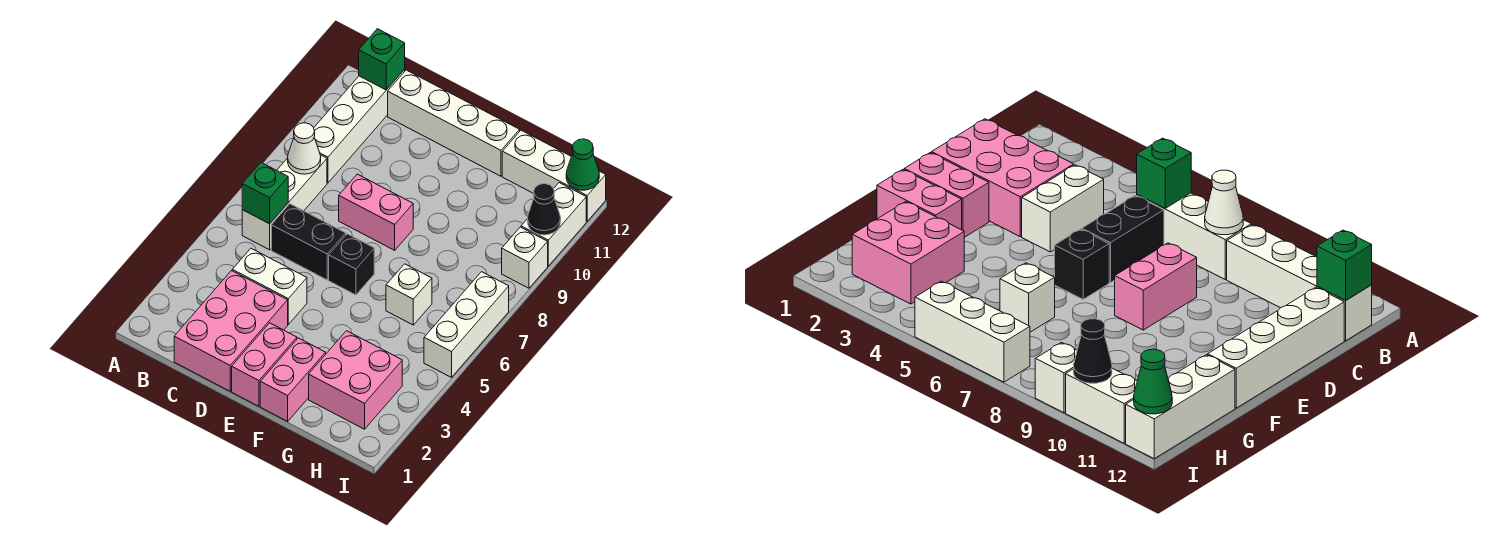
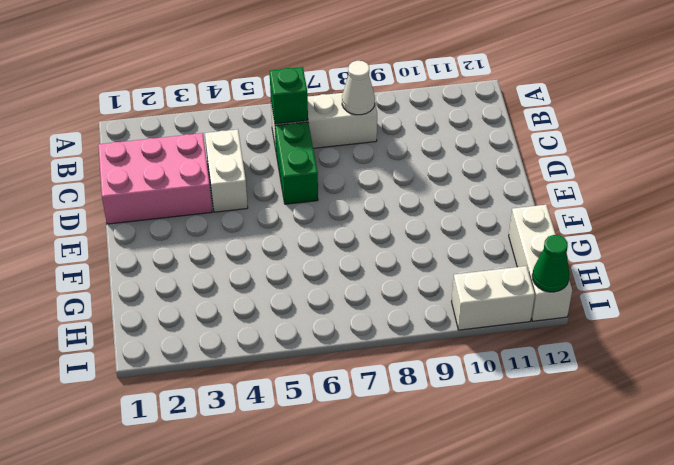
green 1x2 brick [275,122,318,204] -> black 1x2 brick [271,204,346,280]
none -> white 1x4 brick [314,69,405,183]
none -> white 1x4 brick [388,70,520,176]
none -> pink 1x2 brick [339,174,413,250]

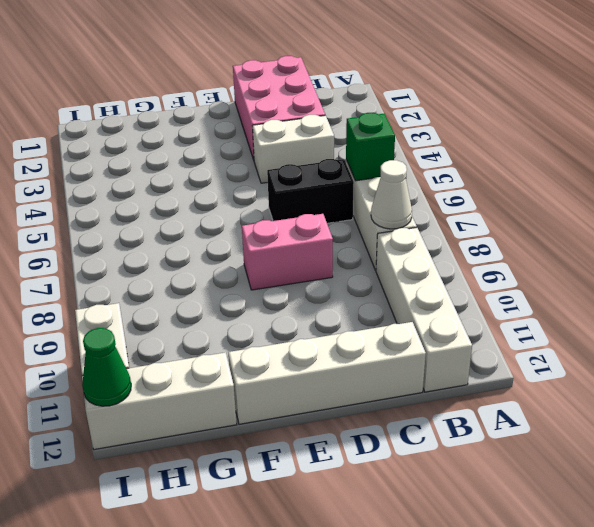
none -> pink 1x2 brick [232,323,297,406]
none -> black 1x1 brick [329,234,374,295]
none -> pink 1x2 brick [260,338,326,421]

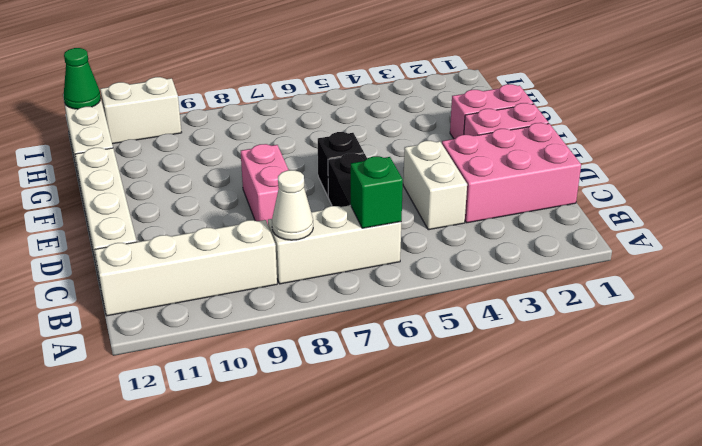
none -> pink 2x2 brick [309,331,402,429]
none -> white 1x1 brick [386,264,432,325]
none -> white 1x3 brick [424,272,509,377]

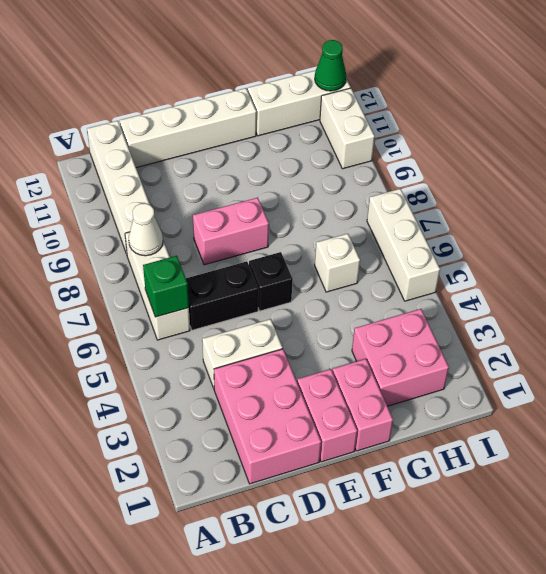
none -> white 1x1 brick [502,227,548,288]
none -> green 1x1 brick [359,29,405,90]
none -> black 1x1 cone [528,184,561,235]

